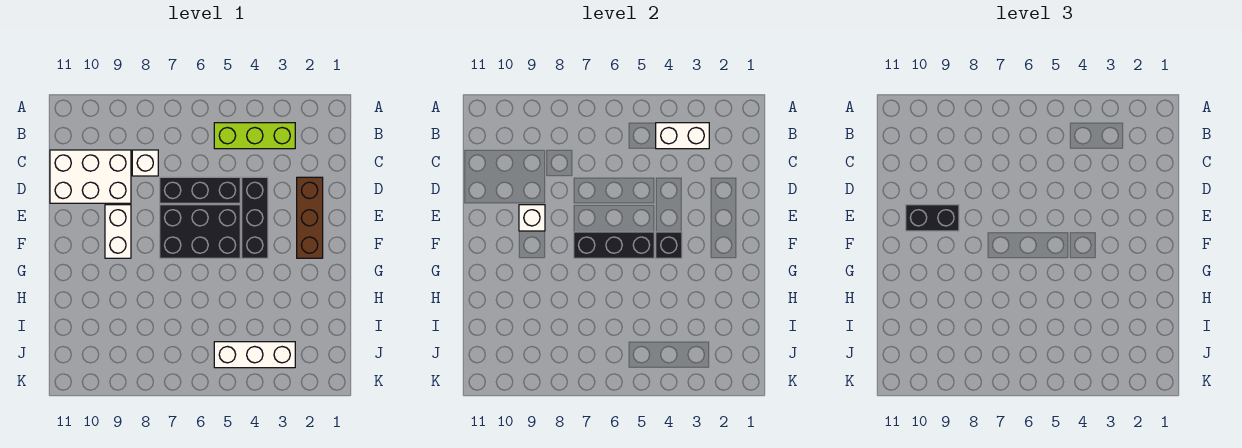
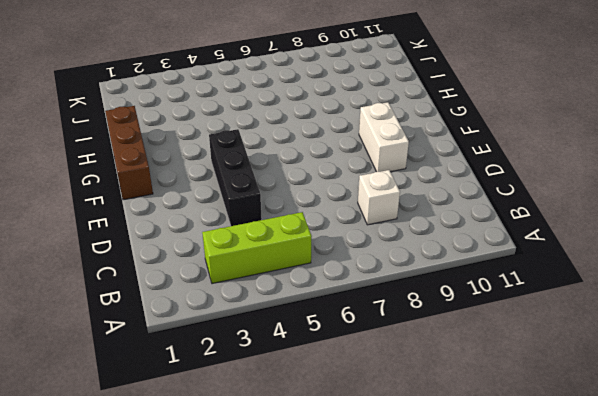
brown 1x3 brick [105,106,153,200] -> brown 1x3 brick moved to [297,177,323,258]
none -> white 2x3 brick [50,150,131,203]
none -> black 1x3 brick [160,177,240,203]
none -> black 2x3 brick [160,205,240,258]

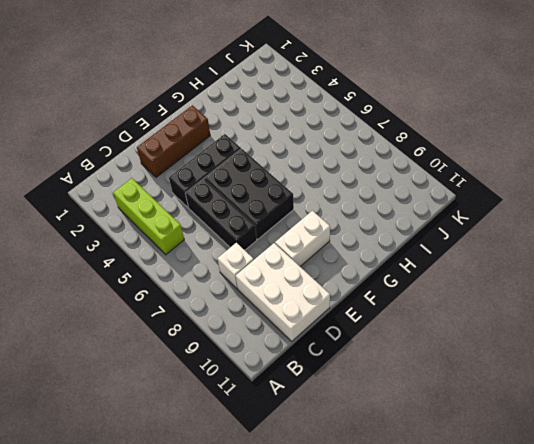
none -> white 1x3 brick [214,342,295,368]
none -> white 1x2 brick [656,123,709,149]
none -> white 1x1 brick [519,205,545,231]

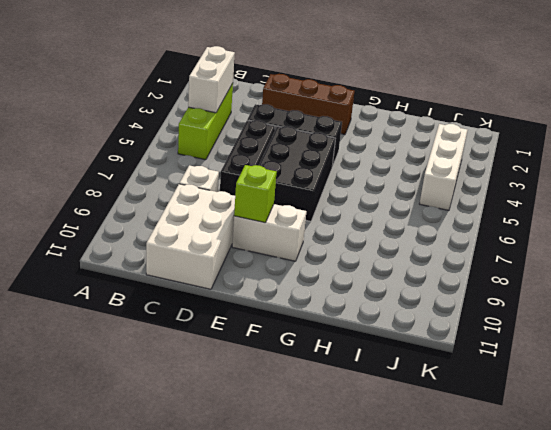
lime 1x1 brick [234,165,277,223] -> white 1x1 brick [519,205,545,231]
none -> black 1x1 brick [656,232,682,258]
none -> black 1x3 brick [574,232,654,258]
none -> black 1x2 brick [906,205,959,231]

